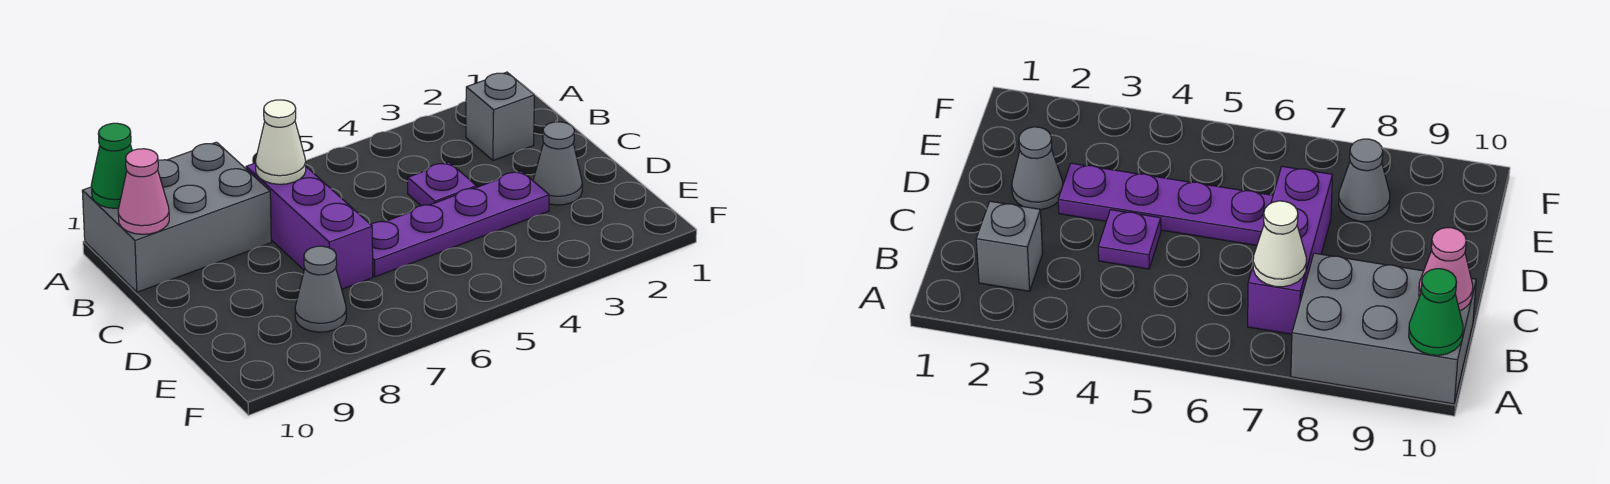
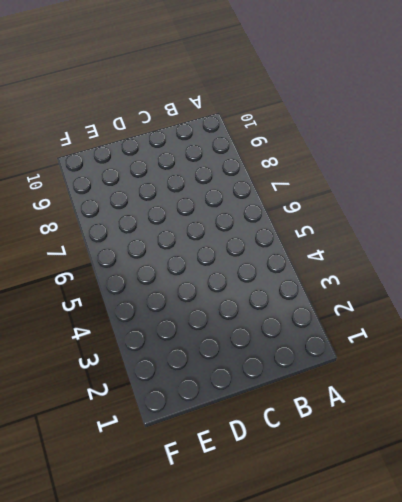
none -> grey 2x3 brick [82,142,271,292]
none -> grey 1x1 brick [466,72,534,160]

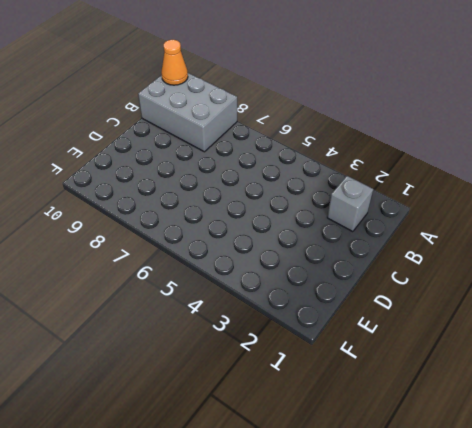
orange 1x1 cone [161,40,188,85] -> green 1x1 cone [91,123,132,208]
none -> purple 1x3 brick [246,163,373,289]
none -> purple 1x1 plate [408,162,477,206]

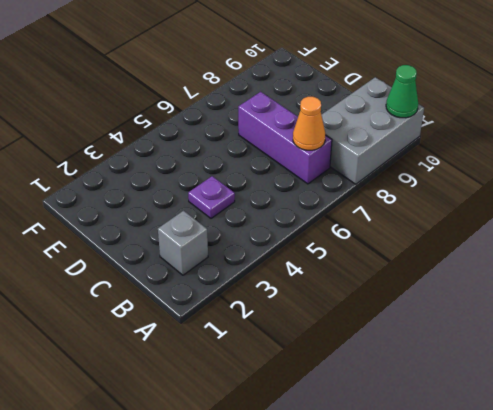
orange 1x1 cone [293,97,325,150] -> white 1x1 cone [255,100,306,184]
none -> grey 1x1 cone [533,122,582,205]
none -> purple 1x4 plate [371,171,549,277]

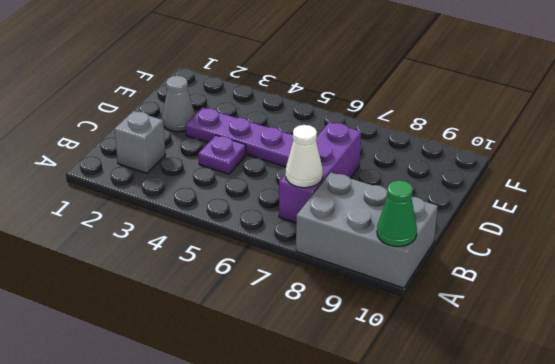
none -> grey 1x1 cone [295,246,346,332]
none -> pink 1x1 cone [118,149,169,234]

